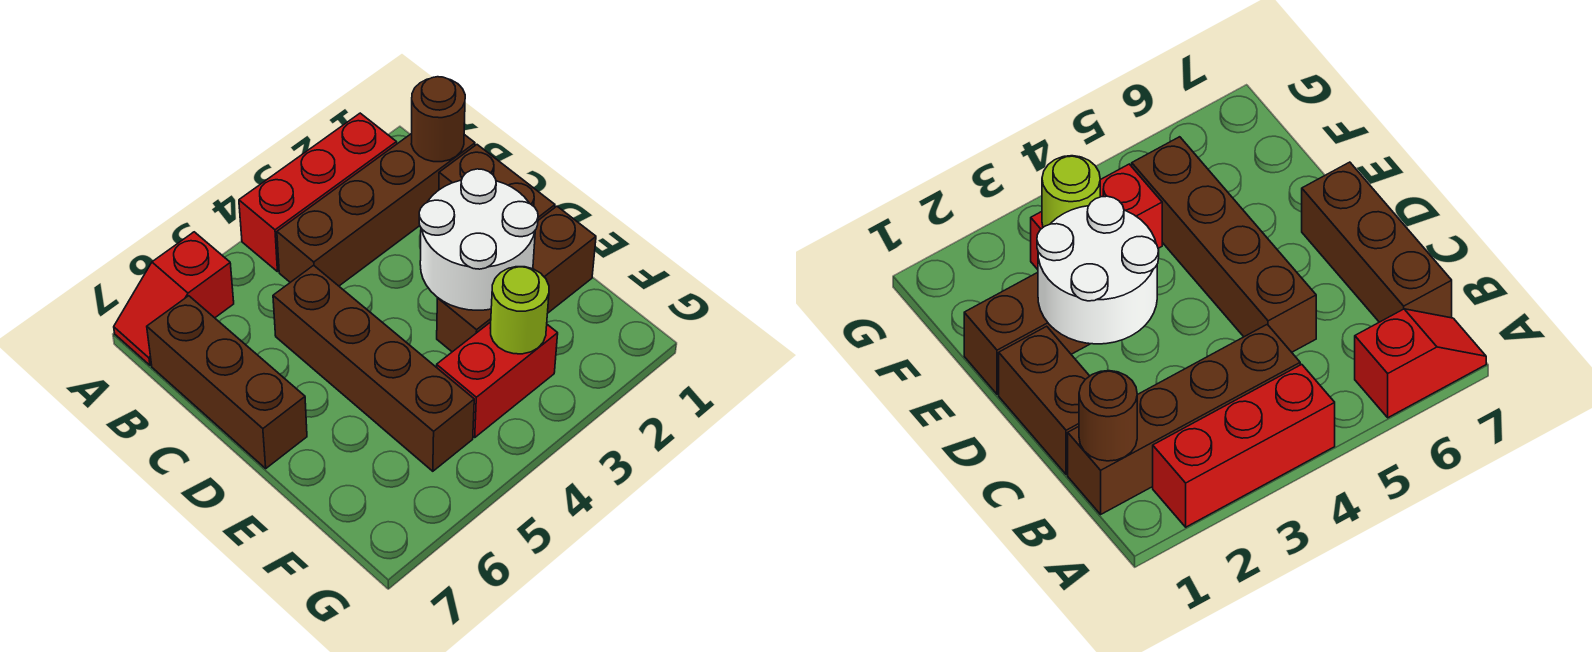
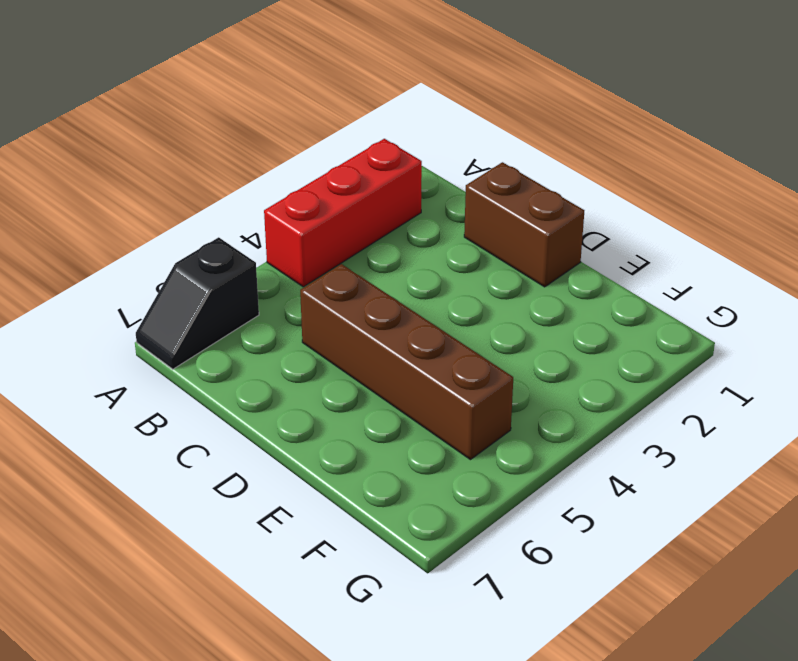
black 1x2 slope [136,237,259,369] -> red 1x2 slope [114,232,234,365]
none -> brown 1x4 brick [277,133,475,286]
none -> brown 1x3 brick [147,296,307,468]

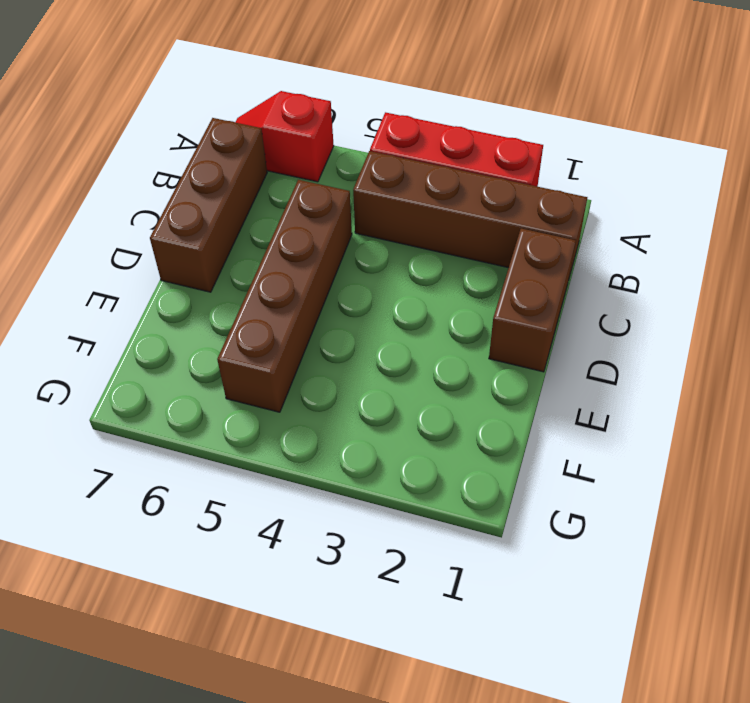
none -> brown 1x3 brick [437,206,596,352]
none -> red 1x2 brick [437,322,558,437]

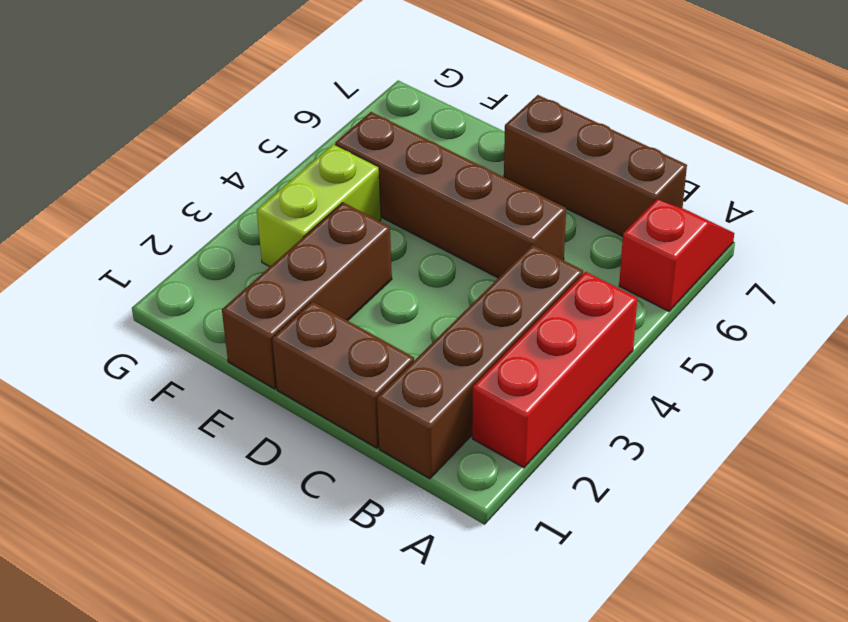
lime 1x2 brick [257,144,381,267] -> red 1x2 brick [437,322,558,437]
none -> brown 1x1 round brick [411,77,465,162]
none -> white 2x2 round brick [419,169,538,310]

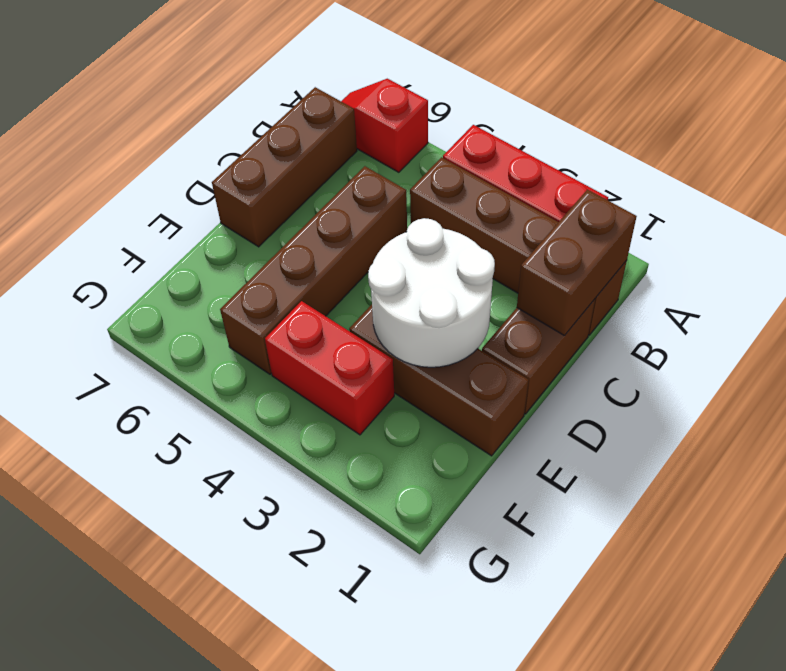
brown 1x2 brick [517,189,637,336] -> brown 1x1 round brick [411,77,465,162]
none -> lime 1x1 round brick [491,267,549,354]

